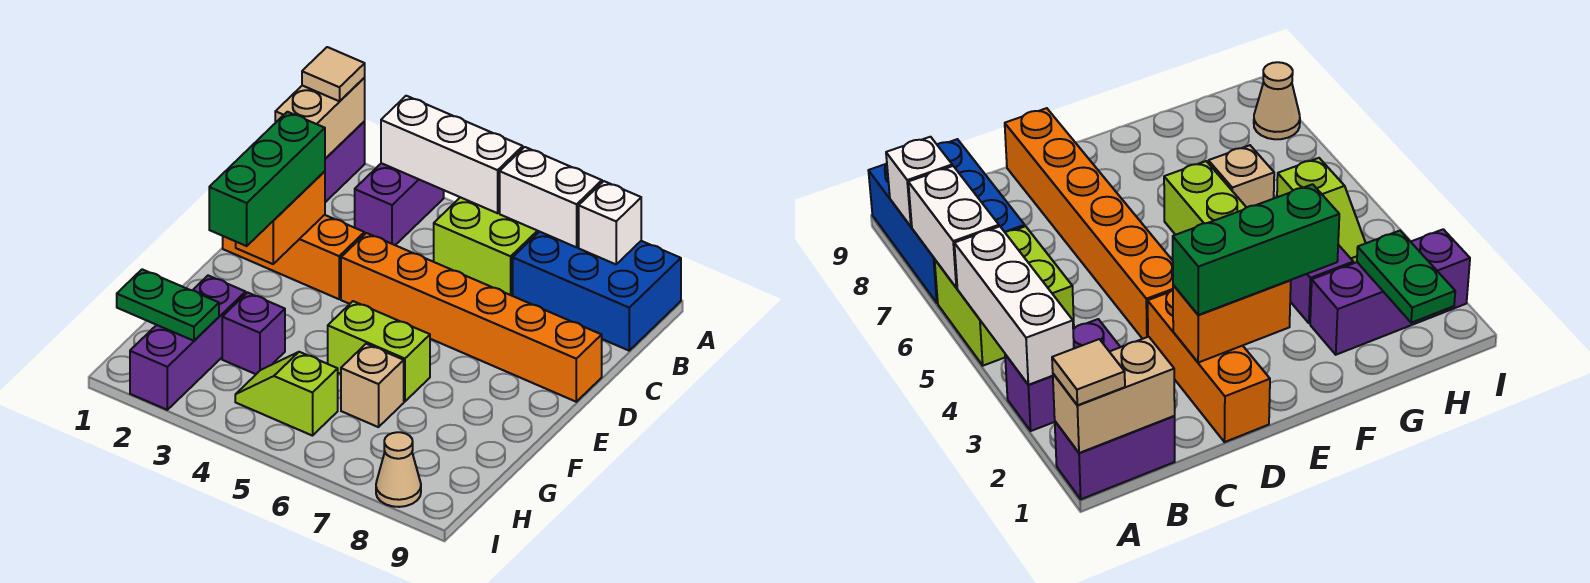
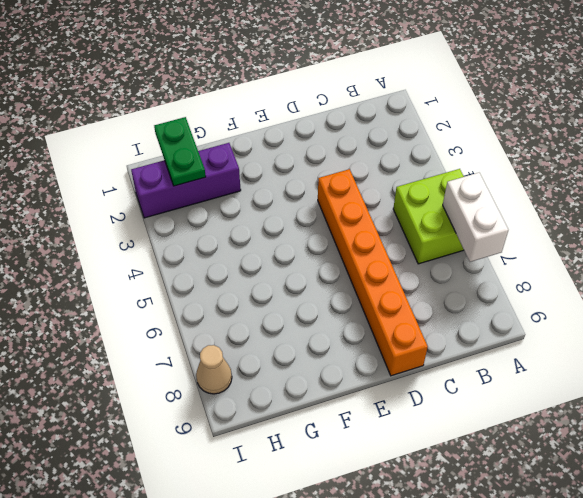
none -> purple 1x2 brick [325,121,365,202]
none -> purple 1x2 brick [355,163,444,245]
none -> blue 2x3 brick [513,232,681,351]

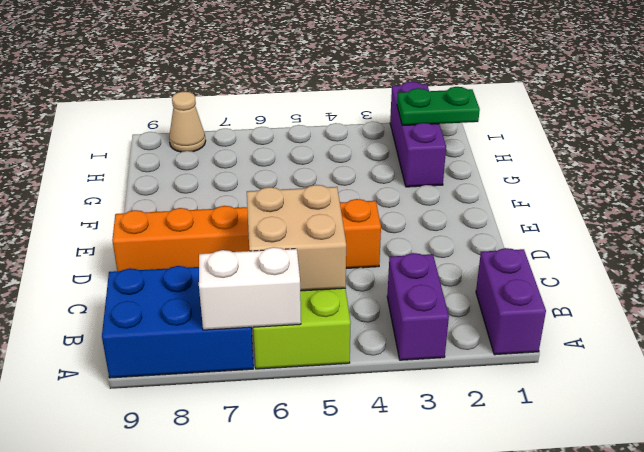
tan 2x2 brick [247,185,346,291] -> none
none -> orange 1x3 brick [223,215,364,299]
none -> lime 1x2 brick [328,301,430,402]
none -> purple 1x1 brick [222,293,285,374]

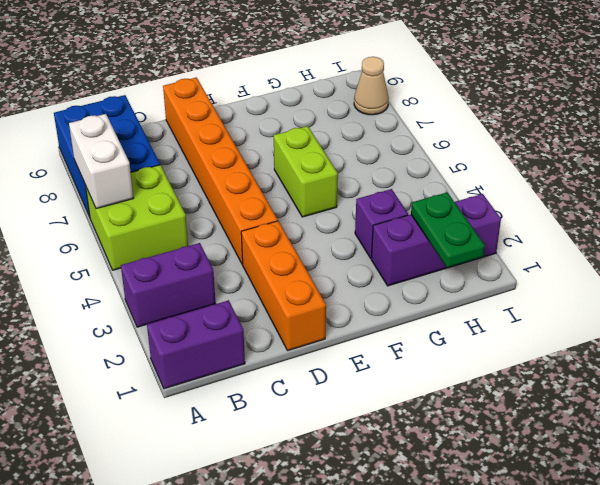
none -> tan 1x1 brick [341,344,404,427]
none -> lime 1x2 slope [235,352,338,436]
none -> tan 1x2 brick [275,78,365,159]

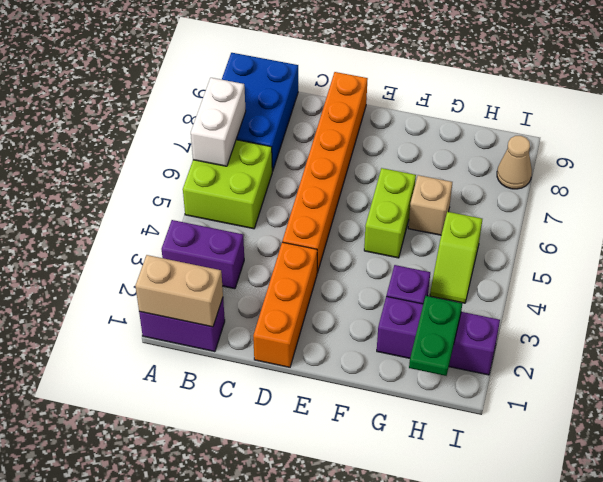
none -> white 1x3 brick [381,96,523,213]
none -> white 1x1 brick [579,181,641,264]
none -> orange 1x2 brick [236,171,325,264]

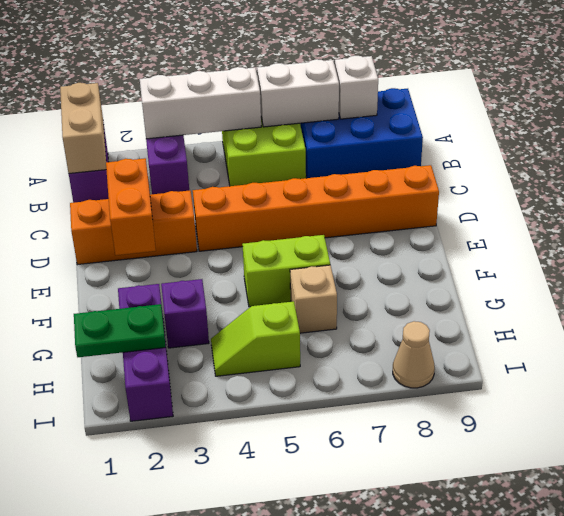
none -> tan 1x1 tile [302,47,365,101]
none -> green 1x3 brick [209,112,325,246]

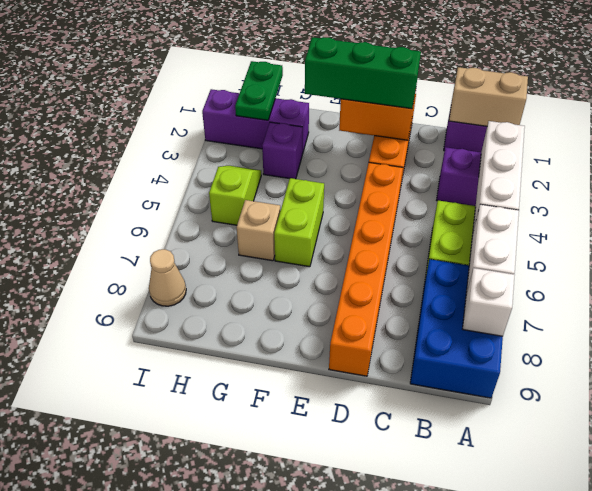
none -> tan 1x1 tile [302,47,365,101]

